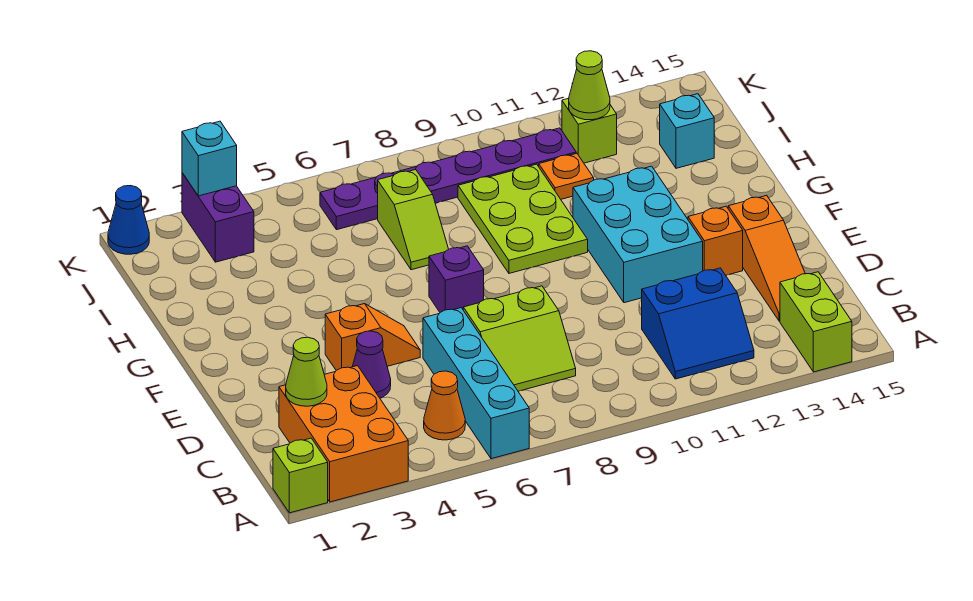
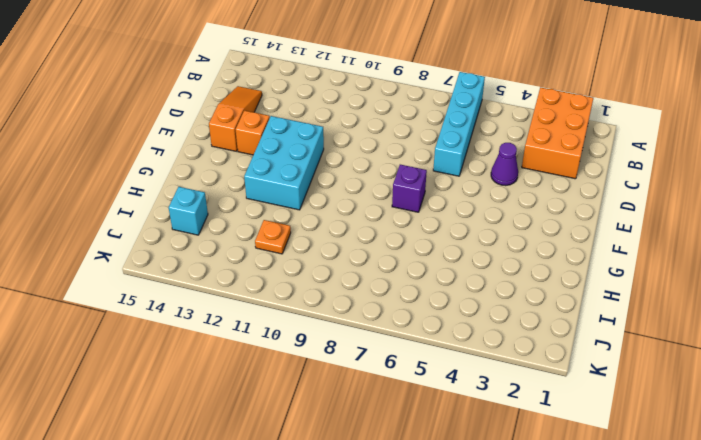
none -> lime 1x1 brick [273,438,328,513]
none -> lime 1x2 brick [780,272,852,372]
none -> orange 1x1 cone [424,371,465,440]

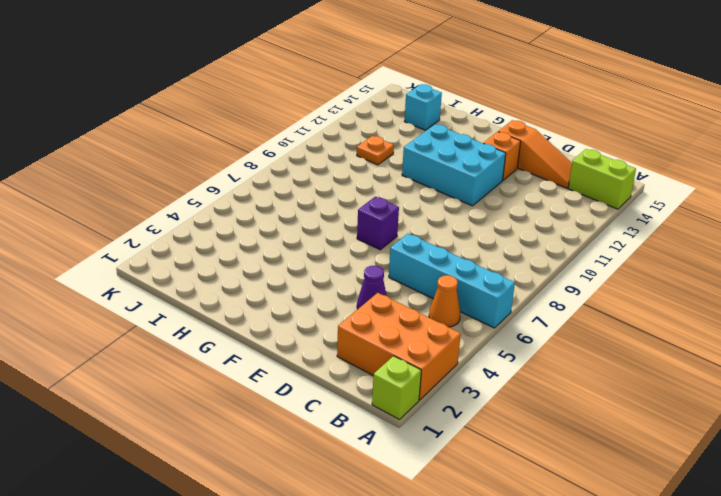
none -> blue 2x2 slope [642,268,754,379]
none -> lime 2x2 slope [463,286,576,391]
none -> orange 1x2 slope [325,304,420,370]

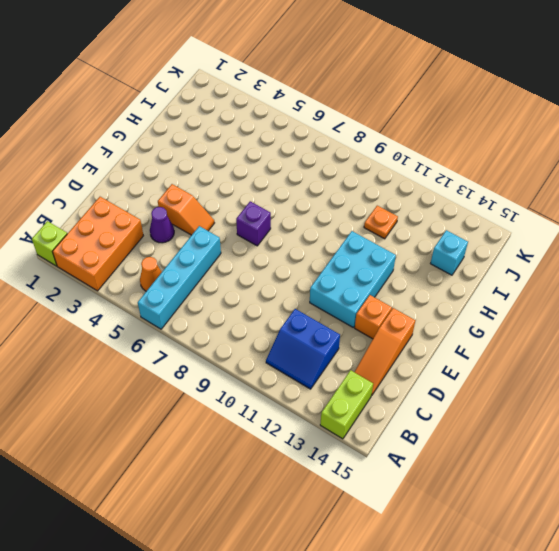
none -> lime 2x2 slope [463,286,576,391]
none -> lime 2x3 plate [458,164,588,273]
none -> lime 1x2 slope [378,170,449,270]

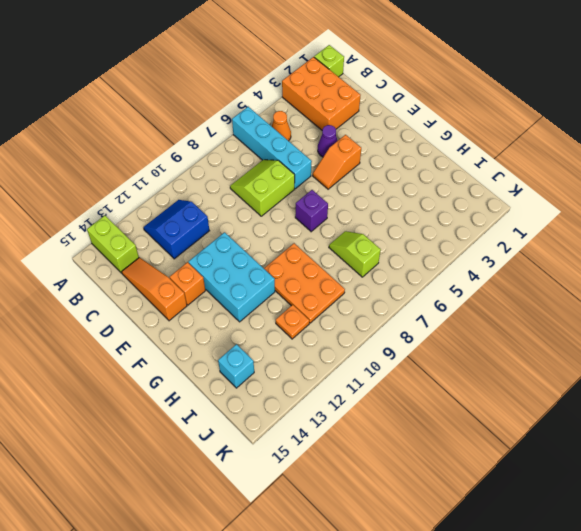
orange 2x3 plate [264,243,345,323] -> lime 2x3 plate [458,164,588,273]
none -> purple 1x2 brick [182,173,254,262]
none -> purple 1x6 plate [320,128,576,230]
none -> lime 1x1 brick [562,98,617,163]

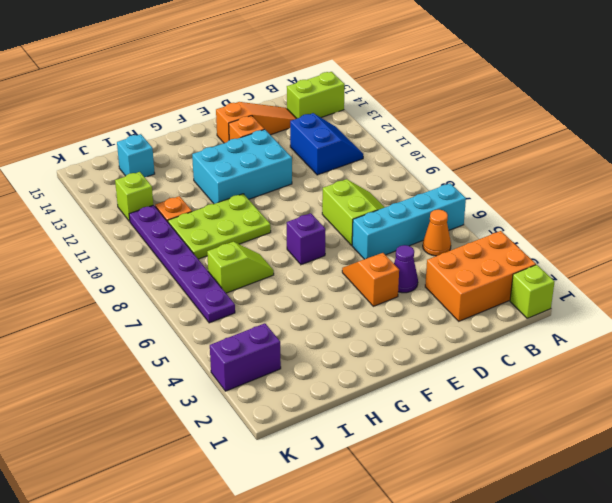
none -> blue 1x1 cone [108,186,149,254]
none -> lime 1x1 cone [286,337,327,406]
none -> lime 1x1 cone [569,51,610,120]

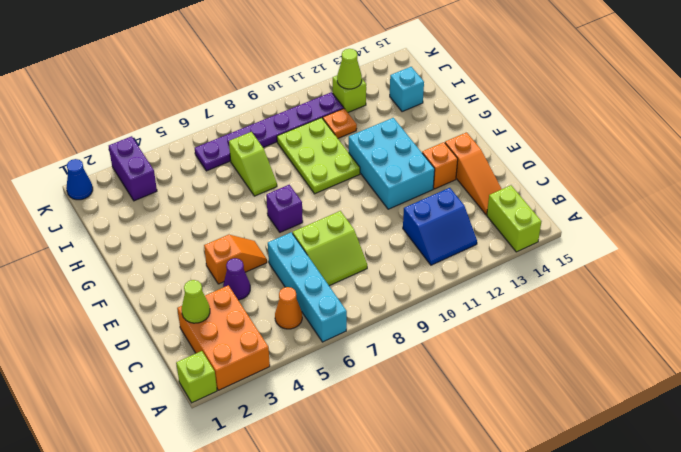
none -> cyan 1x1 brick [182,121,237,196]

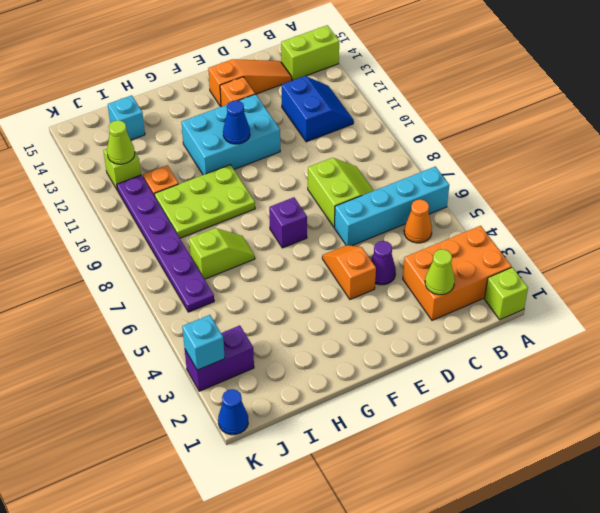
blue 1x1 cone [223,100,250,144] -> none

